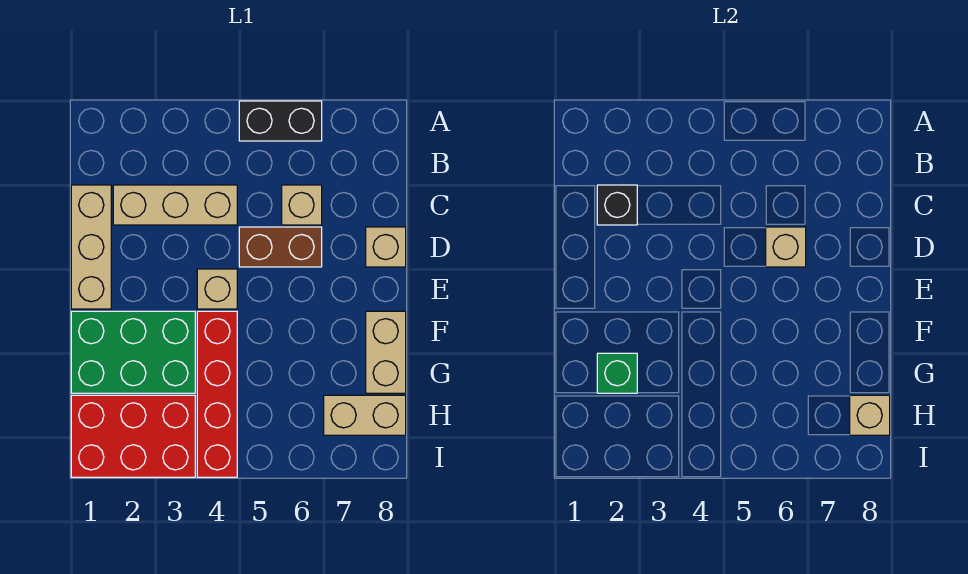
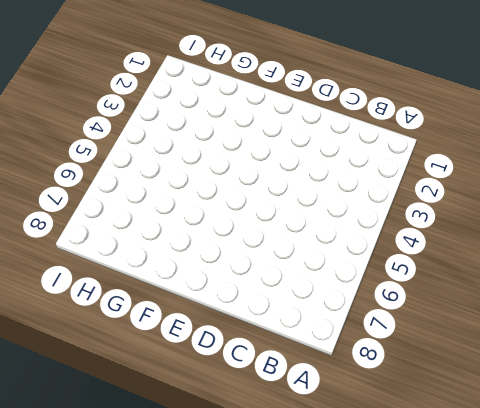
none -> black 1x2 brick [239,101,322,141]
none -> tan 1x3 brick [71,185,111,309]
none -> tan 1x3 brick [113,185,237,225]

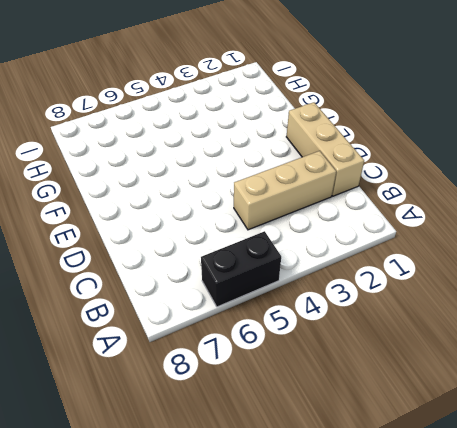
none -> tan 1x1 brick [282,185,322,225]
none -> brown 1x2 brick [239,227,322,267]
none -> tan 1x1 brick [366,227,406,267]

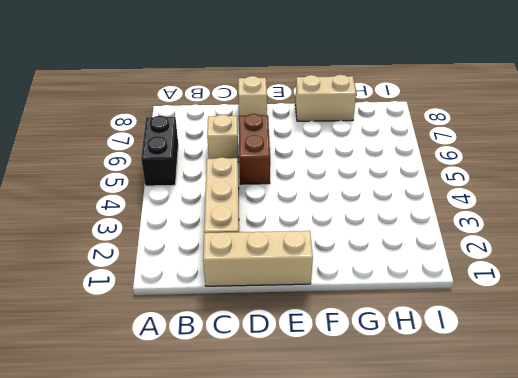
none -> tan 1x1 brick [197,269,237,309]
none -> green 2x3 brick [71,311,195,393]
none -> red 1x4 brick [197,311,237,477]

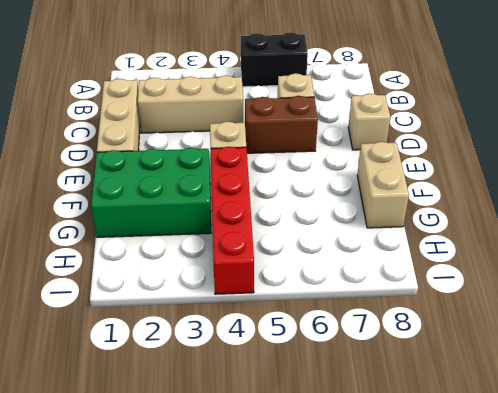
none -> red 2x3 brick [71,395,195,477]
none -> tan 1x2 brick [324,395,406,435]
none -> black 1x1 brick [597,185,637,225]

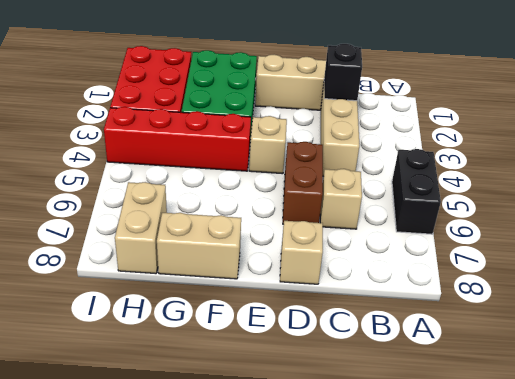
none -> tan 1x1 brick [766,227,806,267]
none -> green 1x1 brick [597,353,637,393]
none -> tan 1x1 brick [850,395,890,435]

